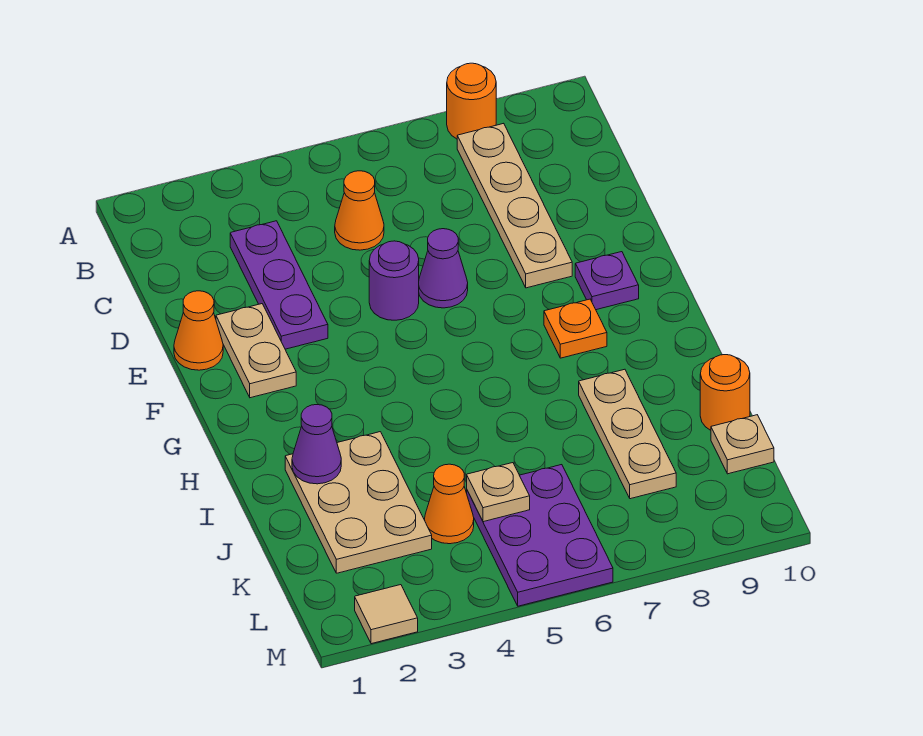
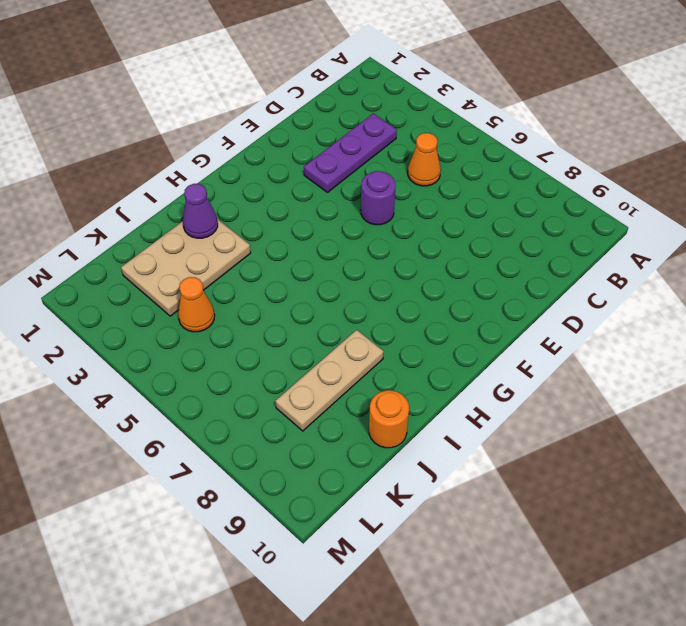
none -> orange 1x1 round brick [447,63,496,139]
none -> tan 1x4 plate [457,123,572,288]
none -> orange 1x1 cone [174,291,223,370]

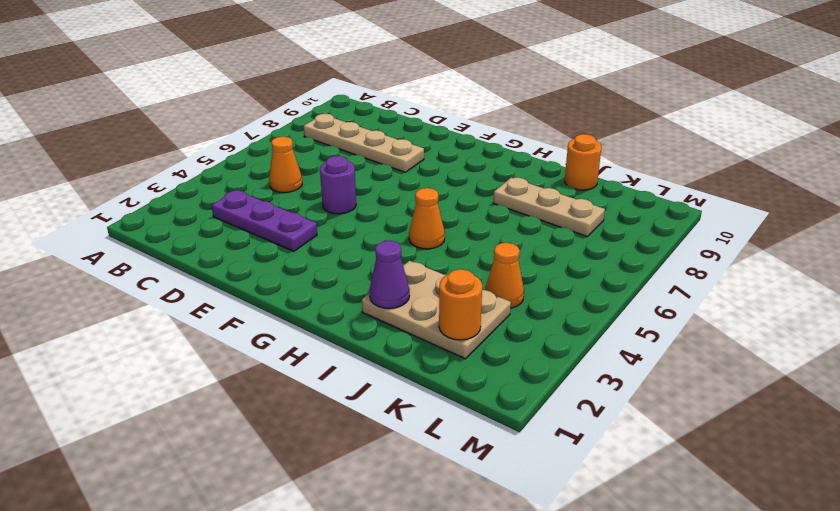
orange 1x1 cone [409,188,445,249] -> orange 1x1 cone moved to [174,291,223,370]
orange 1x1 round brick [439,269,482,340] -> orange 1x1 round brick moved to [447,63,496,139]
none -> tan 1x2 plate [216,304,296,398]
none -> purple 1x1 cone [419,229,468,308]
none -> purple 1x1 plate [575,252,639,310]

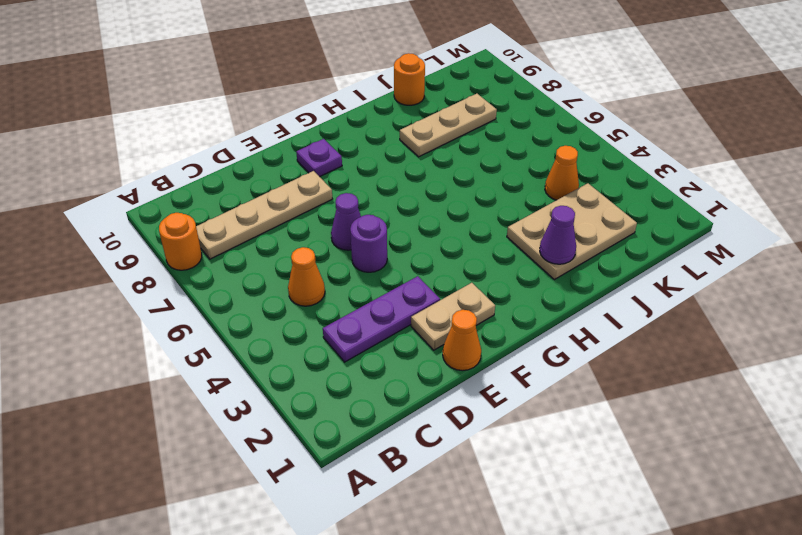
none -> orange 1x1 plate [544,299,607,358]
none -> purple 2x3 plate [467,465,613,606]
none -> tan 1x1 plate [711,415,774,474]

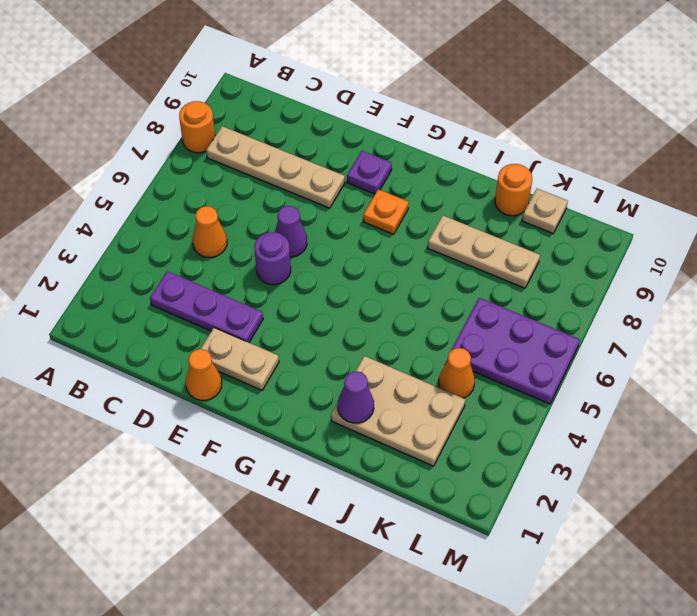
none -> tan 1x1 tile [355,585,418,644]
none -> tan 1x1 plate [467,463,530,522]

